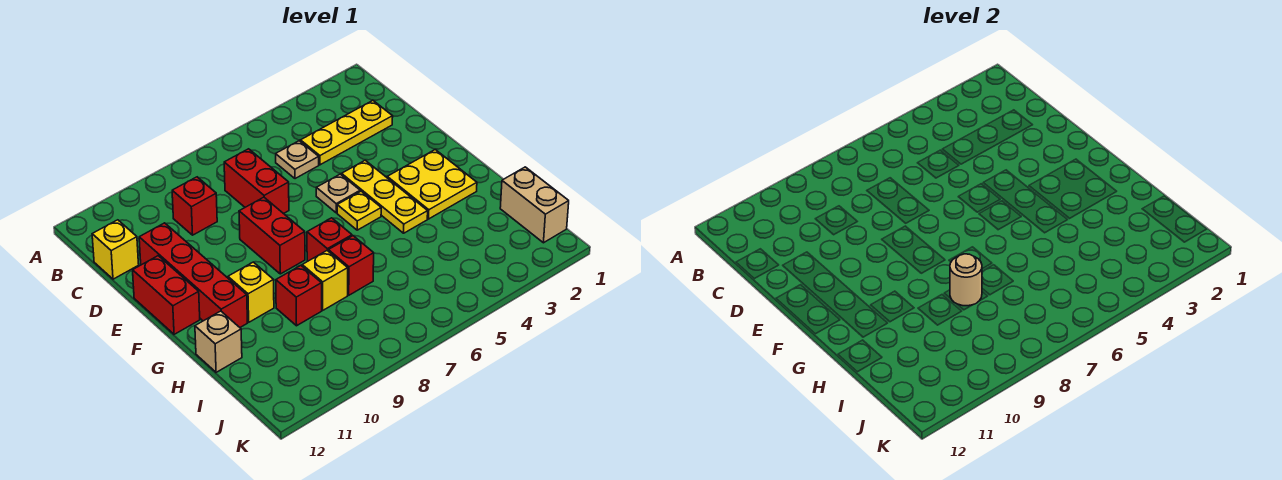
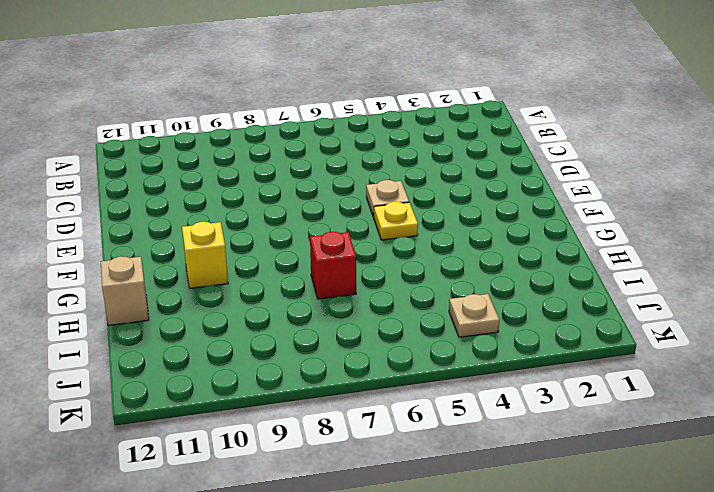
tan 1x1 plate [449,294,499,337] -> tan 1x1 plate moved to [276,141,319,179]
none -> yellow 1x3 plate [301,101,393,165]
none -> red 1x2 brick [224,149,289,214]
none -> red 1x1 brick [172,177,217,235]

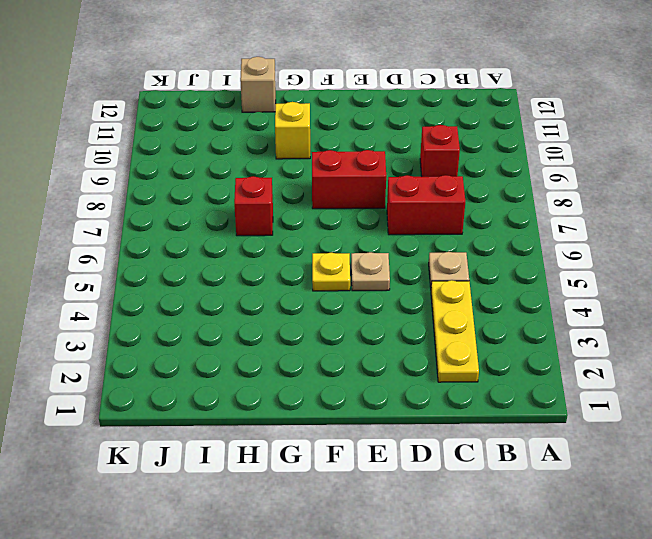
none -> yellow 1x1 brick [92,220,139,279]
none -> red 1x4 brick [139,223,247,327]
none -> yellow 1x3 plate [342,160,428,233]

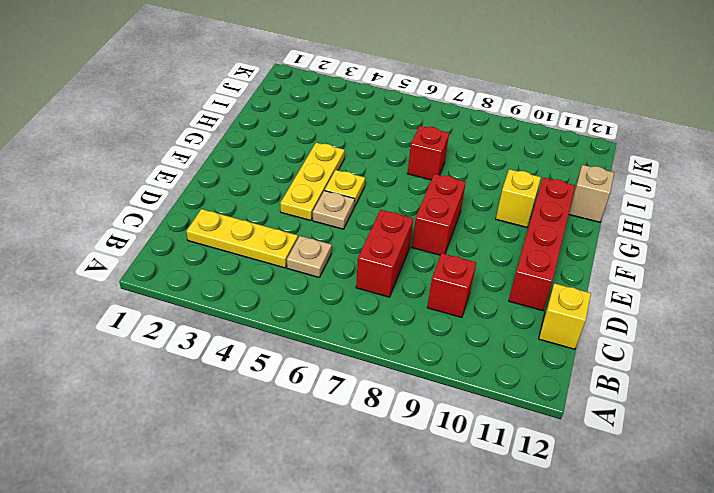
none -> red 1x2 brick [133,256,200,334]
none -> yellow 2x2 plate [387,150,477,219]
none -> red 1x1 brick [307,218,352,261]

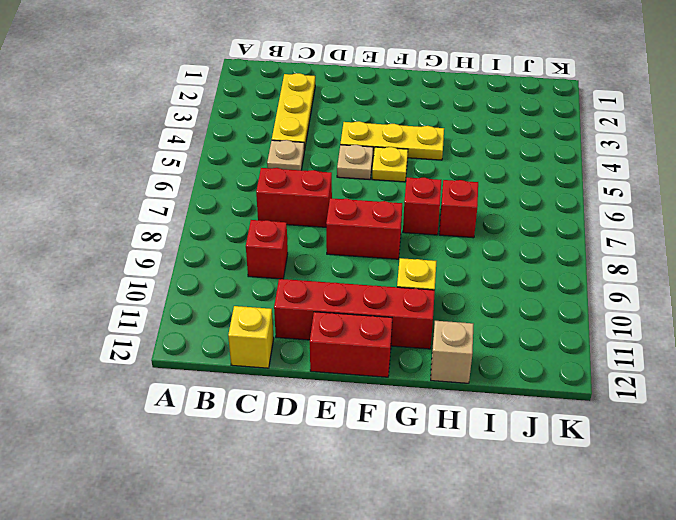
none -> yellow 2x2 plate [387,150,477,219]
none -> yellow 1x1 brick [302,251,348,310]
none -> red 1x1 brick [276,265,322,326]

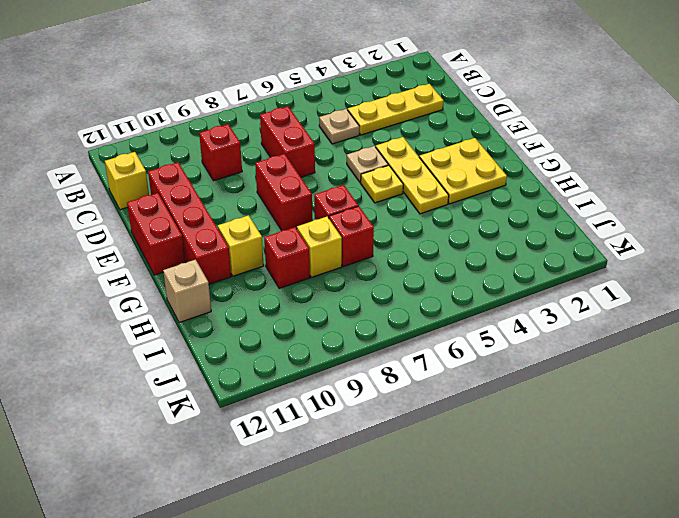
none -> tan 1x2 brick [500,167,569,243]
none -> tan 1x1 round brick [950,254,982,306]

